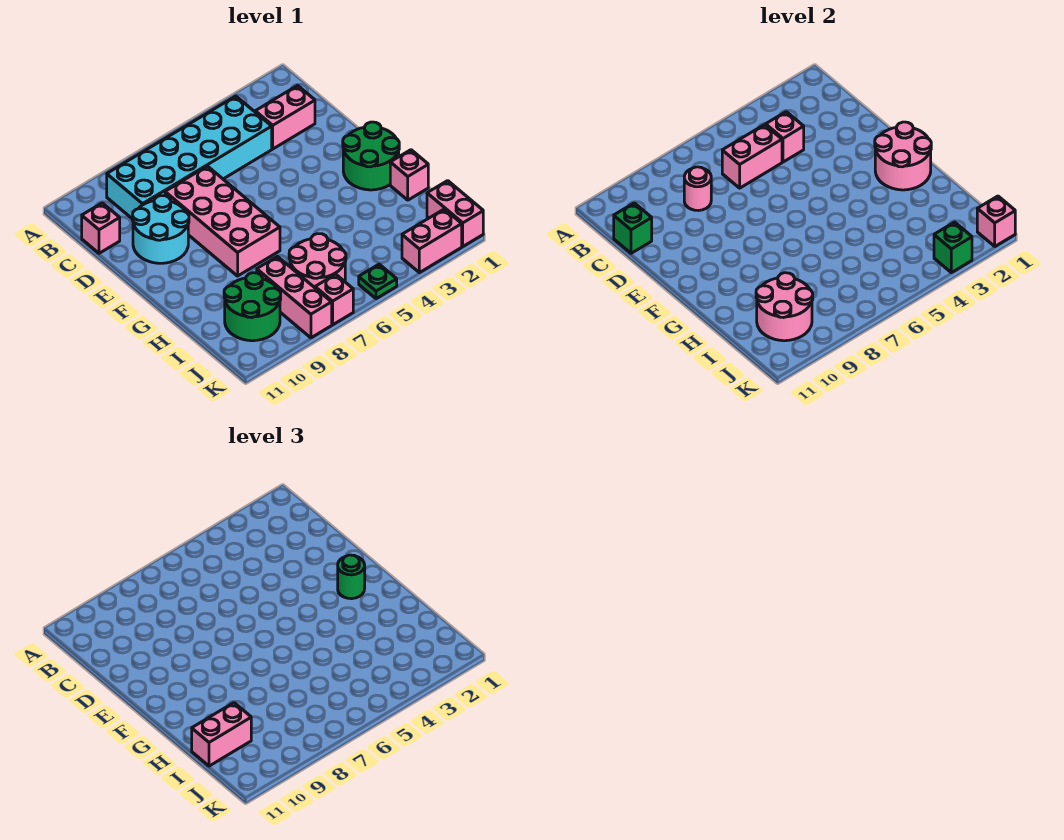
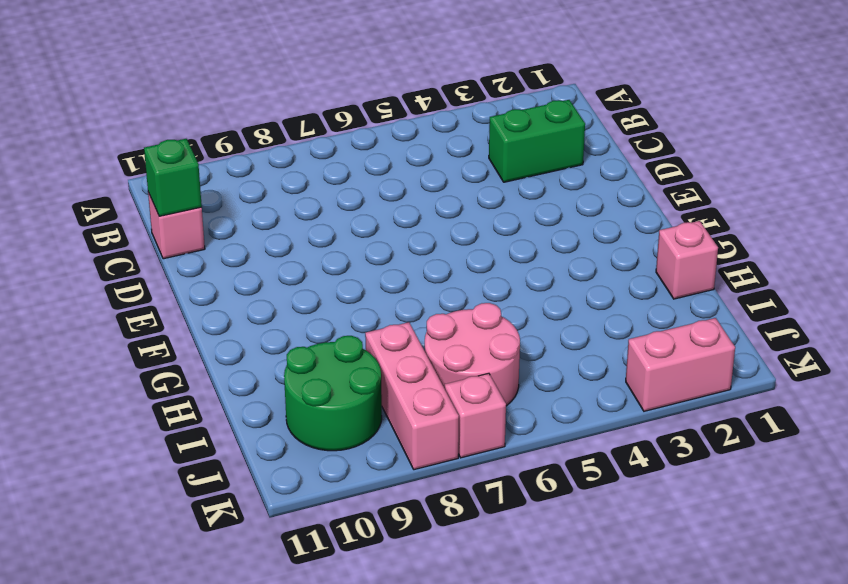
green 1x2 brick [489,100,585,182] -> pink 1x2 brick [255,86,315,149]
none -> cyan 2x6 brick [107,96,272,218]
none -> pink 2x4 brick [165,166,280,276]
none -> cyan 2x2 round brick [132,196,189,263]

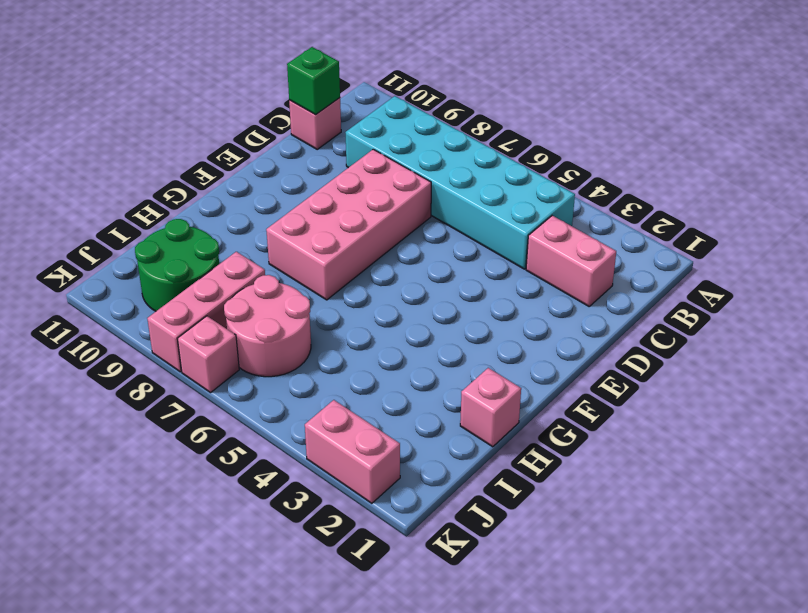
none -> cyan 2x2 round brick [132,196,189,263]
none -> green 2x2 round brick [343,122,399,190]
none -> pink 1x2 brick [427,181,483,246]

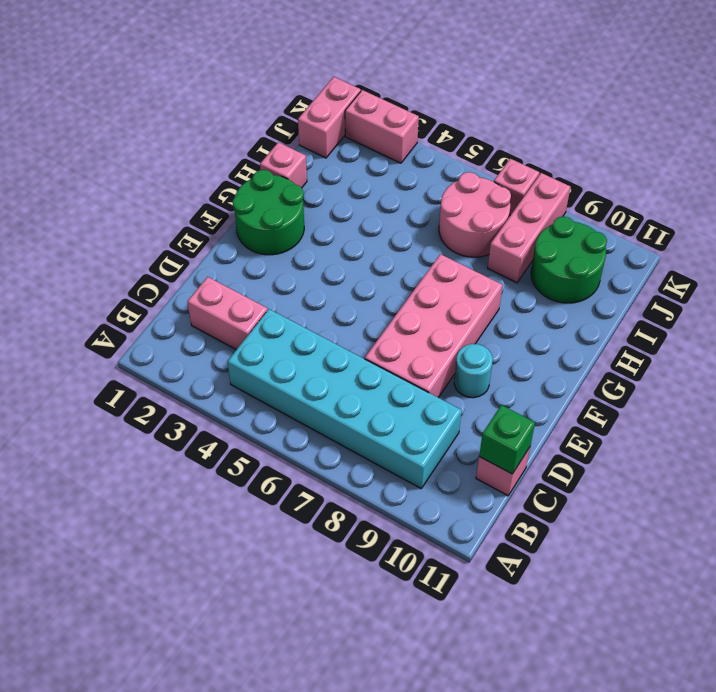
cyan 1x1 round brick [454,344,493,398] -> cyan 2x2 round brick [132,196,189,263]
none -> green 1x1 plate [359,264,397,299]
none -> pink 1x1 brick [766,112,804,162]
none -> pink 1x2 brick [722,125,782,188]

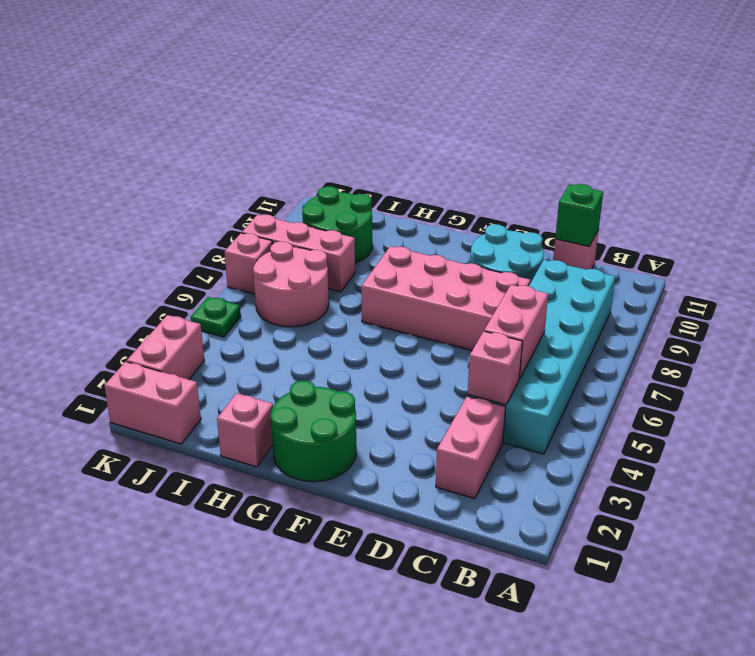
none -> pink 1x1 round brick [684,167,711,210]
none -> pink 2x2 round brick [875,122,931,190]
none -> pink 2x2 round brick [756,273,813,341]

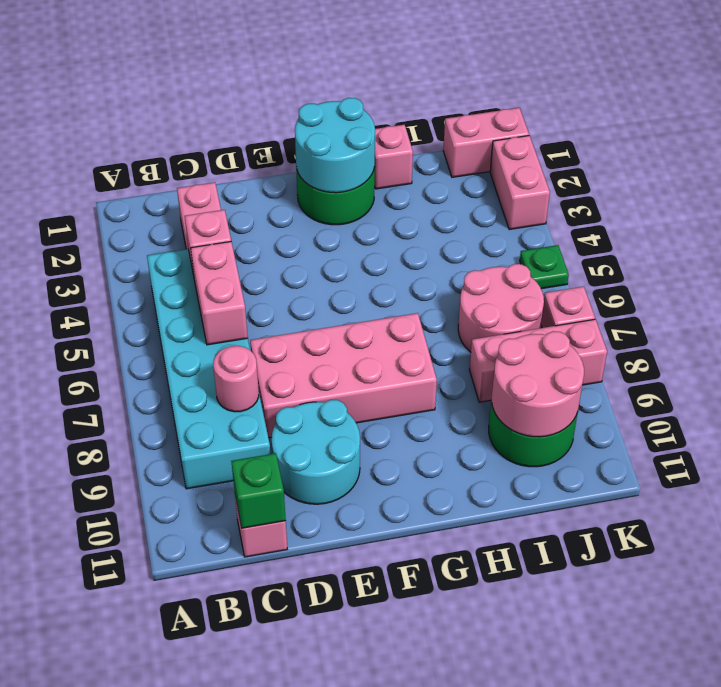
cyan 2x2 round brick [295,98,375,193] -> pink 2x2 round brick [875,122,931,190]
none -> pink 1x1 brick [977,196,1015,246]
none -> green 1x1 brick [934,222,972,273]
none -> green 1x1 round brick [338,555,365,599]

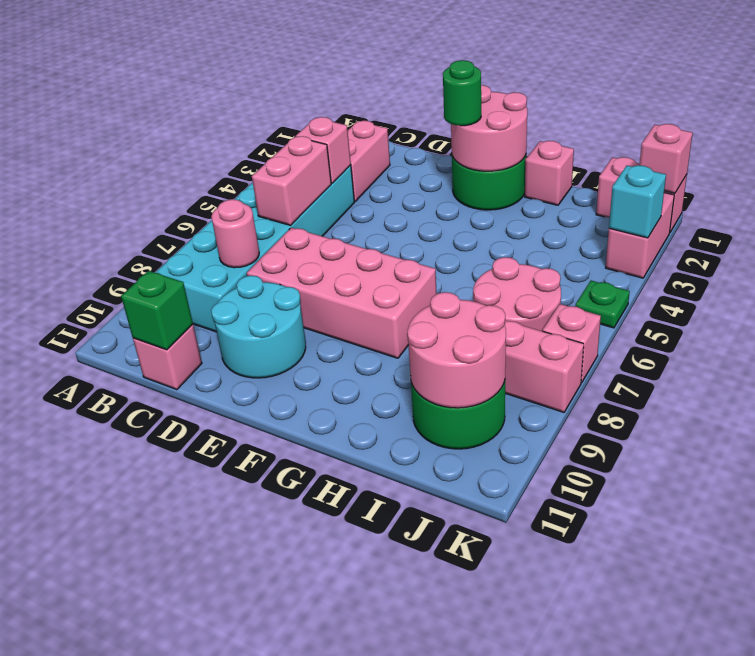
cyan 1x1 brick [609,165,666,238] -> green 1x1 brick [934,222,972,273]
none -> pink 1x2 brick [192,703,251,766]

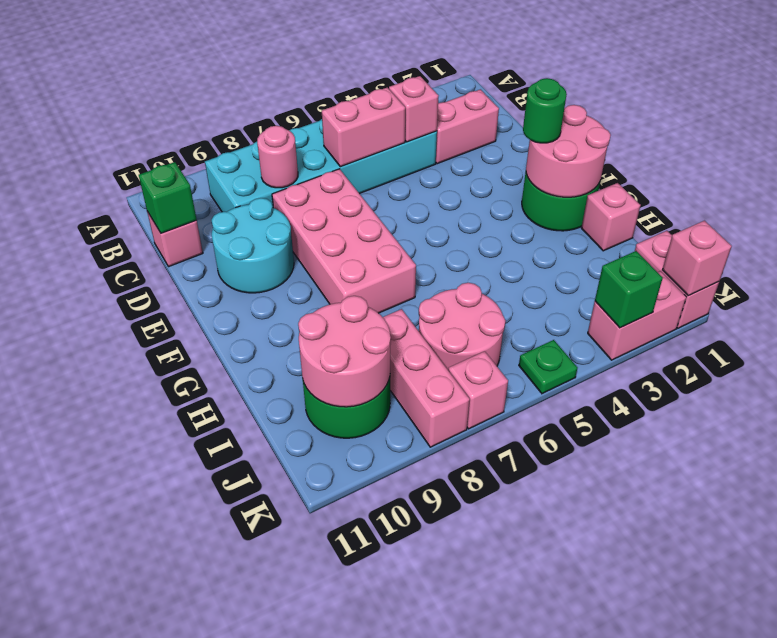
none -> pink 1x2 brick [192,703,251,766]

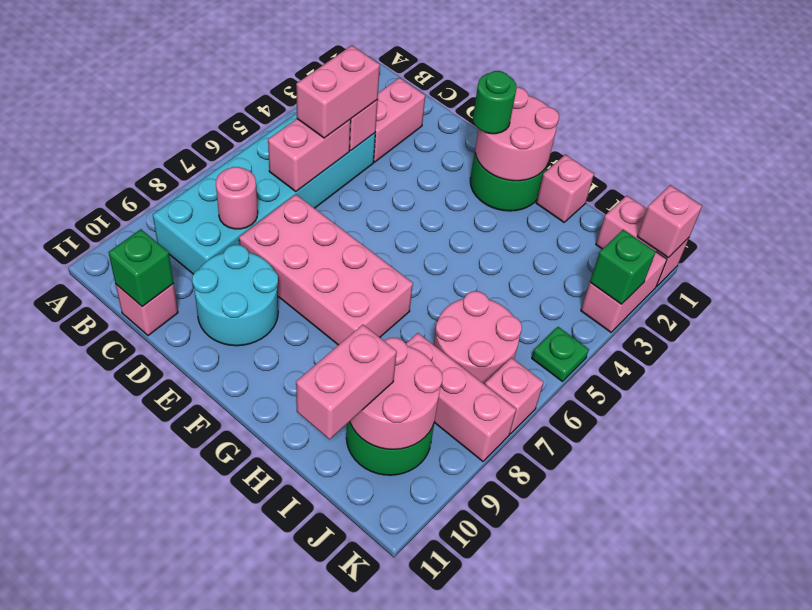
pink 1x2 brick [296,46,380,138] -> none

